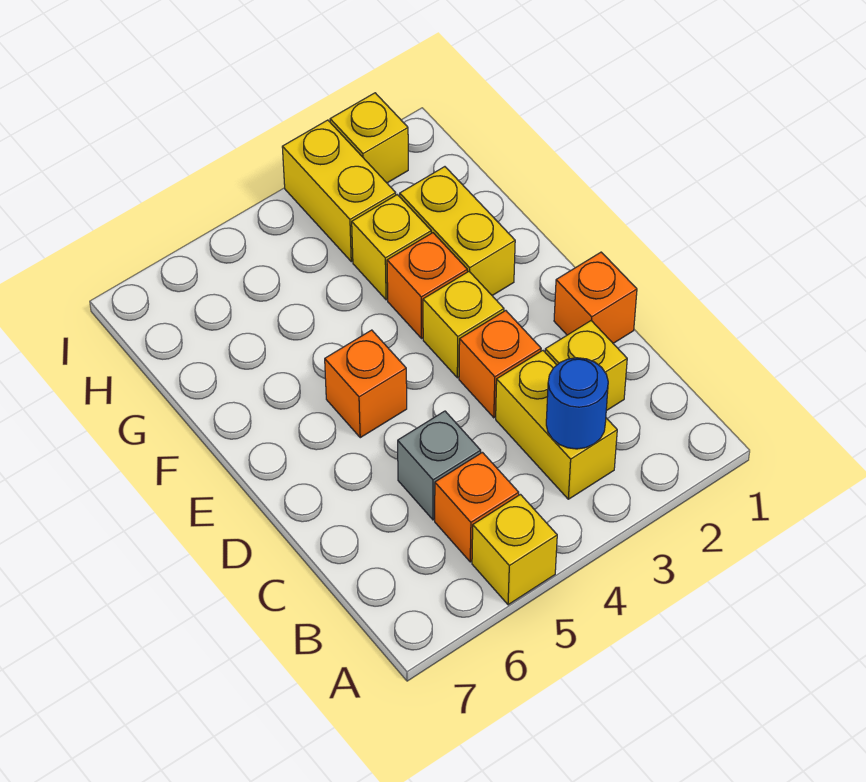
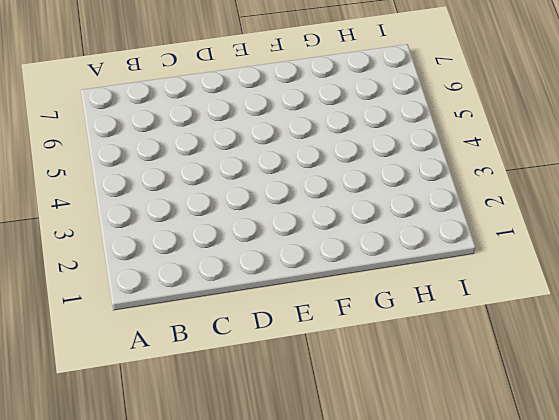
none -> yellow 1x1 brick [472,495,557,605]
none -> yellow 1x2 brick [496,351,617,499]
none -> orange 1x1 brick [435,452,519,562]

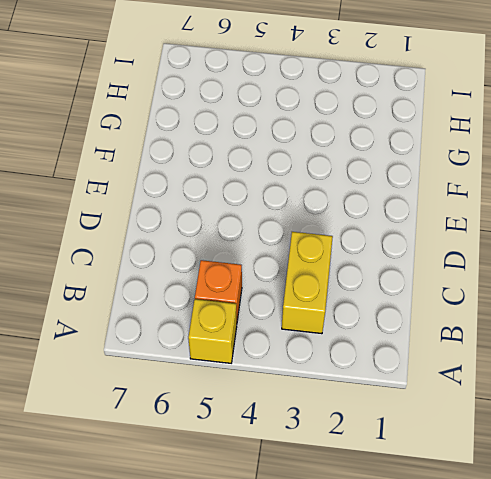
none -> yellow 1x1 brick [545,321,627,411]
none -> grey 1x1 brick [398,411,481,520]
none -> orange 1x1 brick [554,252,637,343]

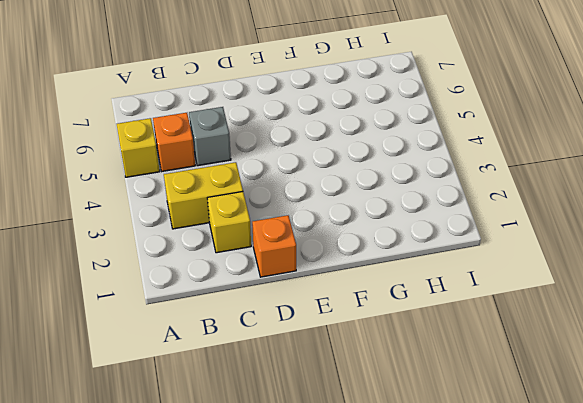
none -> orange 1x1 brick [459,311,541,418]
none -> yellow 1x1 brick [423,272,504,378]
none -> orange 1x1 brick [325,330,407,438]

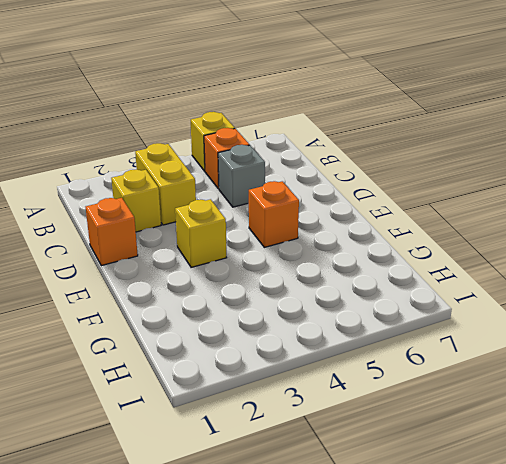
none -> orange 1x1 brick [459,311,541,418]
none -> yellow 1x2 brick [400,167,515,296]
none -> orange 1x1 brick [387,233,467,338]

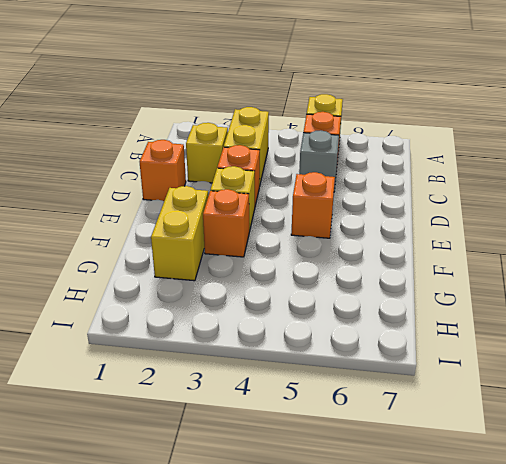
none -> yellow 1x1 brick [352,195,431,300]
none -> yellow 1x2 brick [282,120,396,262]
none -> yellow 1x1 brick [330,93,408,183]

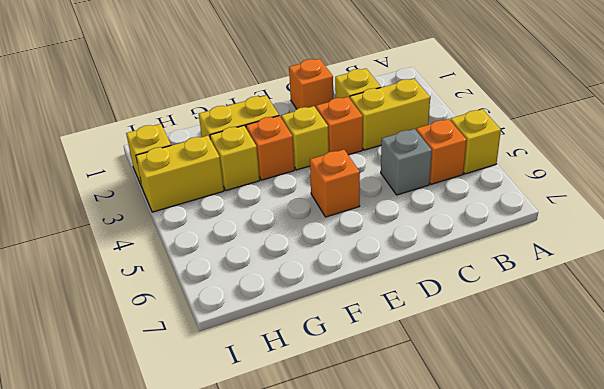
none -> blue 1x1 round brick [546,358,608,449]

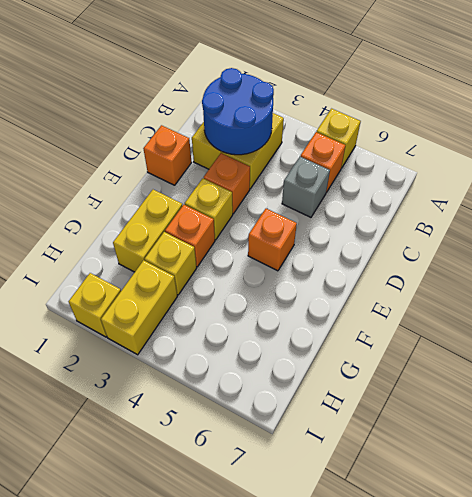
blue 2x2 round brick [202,68,274,155] -> blue 1x1 round brick [546,358,608,449]

